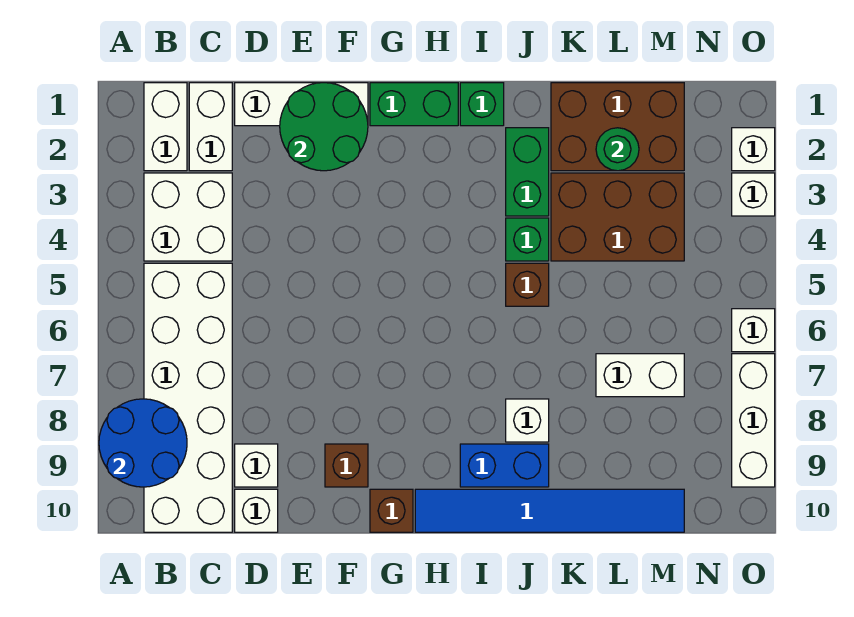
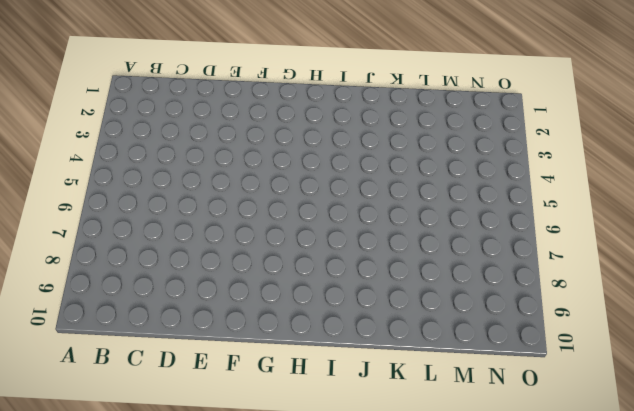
none -> white 1x2 brick [144,83,187,171]
none -> white 2x2 brick [144,173,232,261]
none -> white 2x6 brick [144,263,232,532]

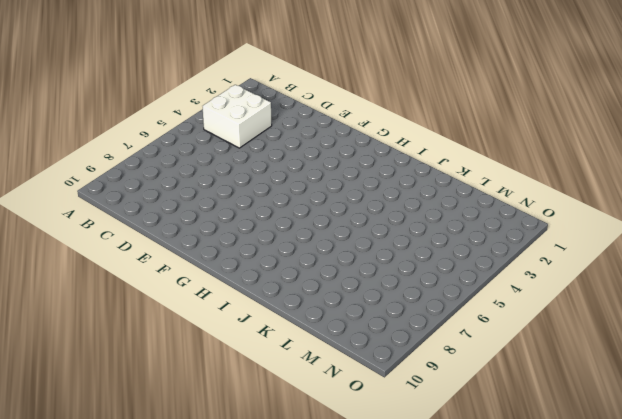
none -> white 1x2 brick [144,83,187,171]
none -> white 2x6 brick [144,263,232,532]
none -> white 1x2 brick [189,83,232,171]

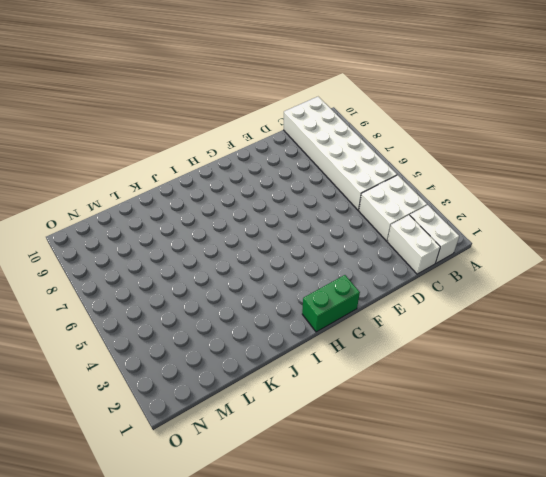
none -> white 1x3 brick [235,83,368,126]
none -> white 1x1 brick [235,444,278,487]
none -> white 1x1 brick [235,489,278,532]

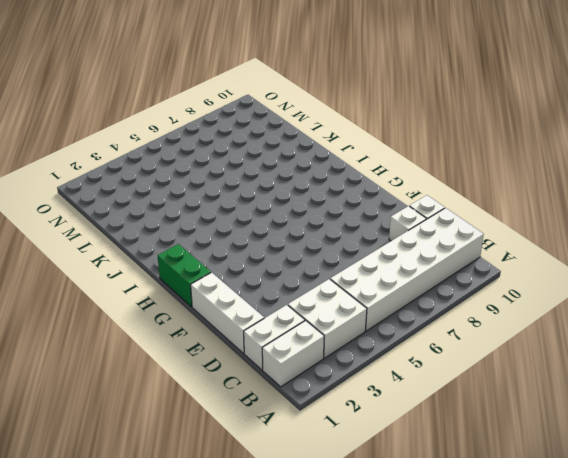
none -> brown 1x1 brick [325,444,368,487]
none -> brown 1x1 brick [370,489,413,532]
none -> blue 1x6 tile [415,489,684,532]

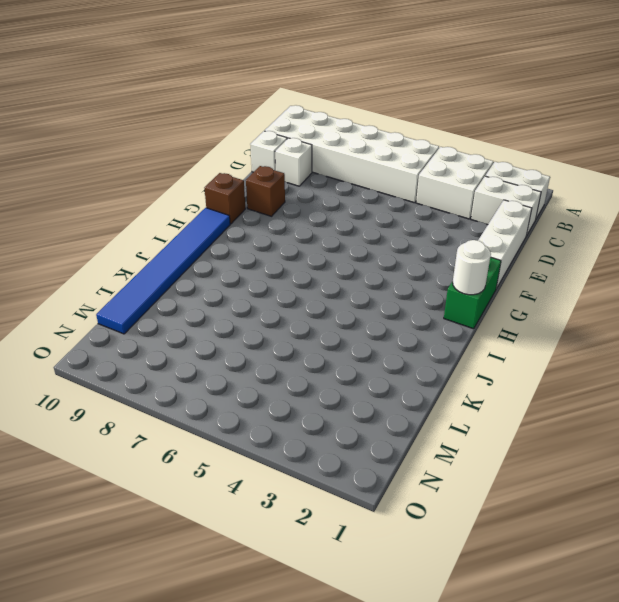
white 1x1 round brick [453,240,491,295] -> none
none -> green 1x1 brick [460,83,504,126]
none -> blue 1x2 brick [460,444,549,487]
none -> green 1x2 brick [506,128,549,216]

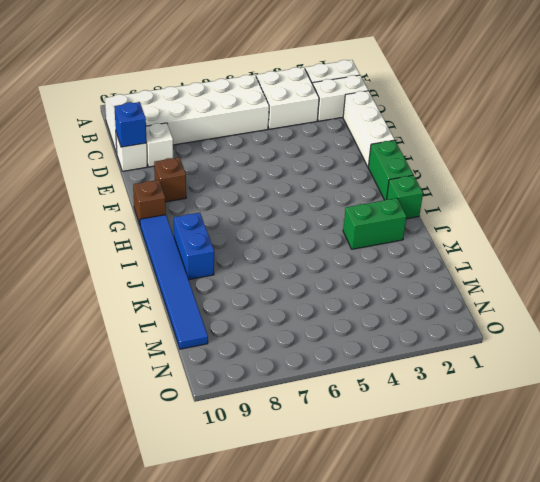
blue 1x1 brick [114,102,147,147] -> none
none -> green 1x1 brick [506,218,549,261]
none -> brown 1x1 brick [506,263,549,306]
none -> white 1x1 brick [506,399,549,442]

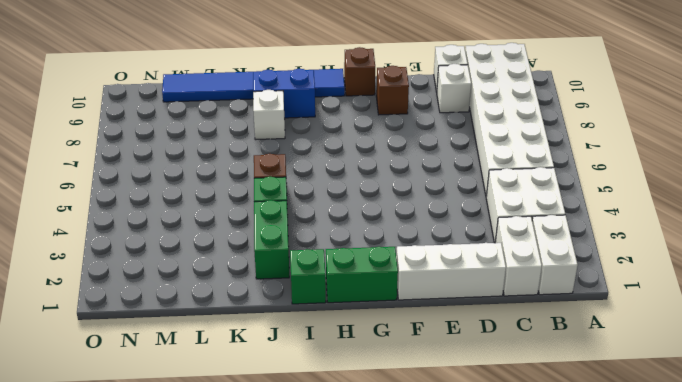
none -> brown 2x3 brick [551,83,684,171]
none -> brown 2x3 brick [551,173,684,261]
none -> white 1x2 brick [596,354,684,397]

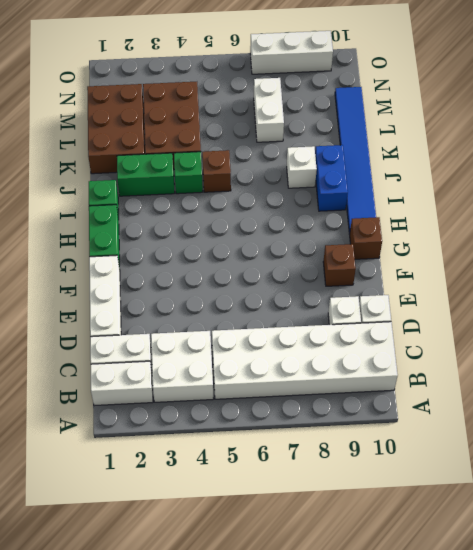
none -> white 1x1 brick [732,128,775,171]
none -> white 1x1 brick [732,173,775,216]
none -> white 1x1 brick [732,309,775,352]

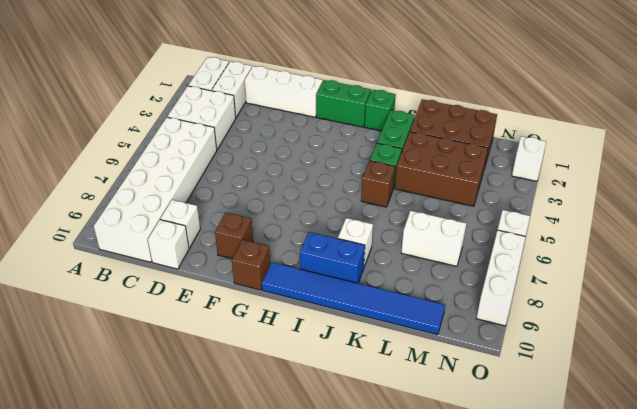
none -> white 1x1 brick [732,173,775,216]
none -> blue 2x2 round brick [99,399,187,487]
none -> green 2x2 round brick [280,83,368,171]

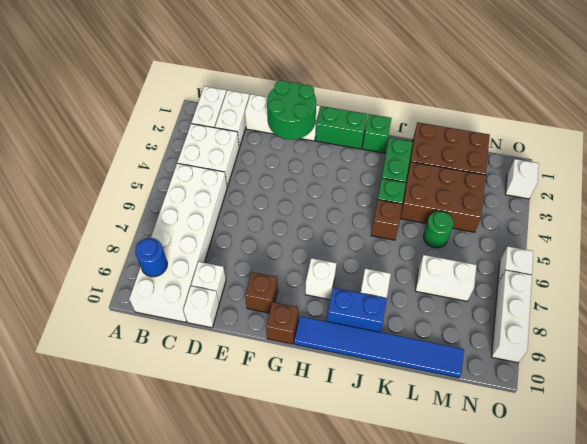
blue 1x1 round brick [135,238,167,277] -> blue 2x2 round brick [99,399,187,487]
white 1x1 brick [305,258,337,300] -> white 1x1 brick moved to [732,173,775,216]
green 1x1 round brick [423,211,453,248] -> green 1x1 round brick moved to [596,128,639,171]

